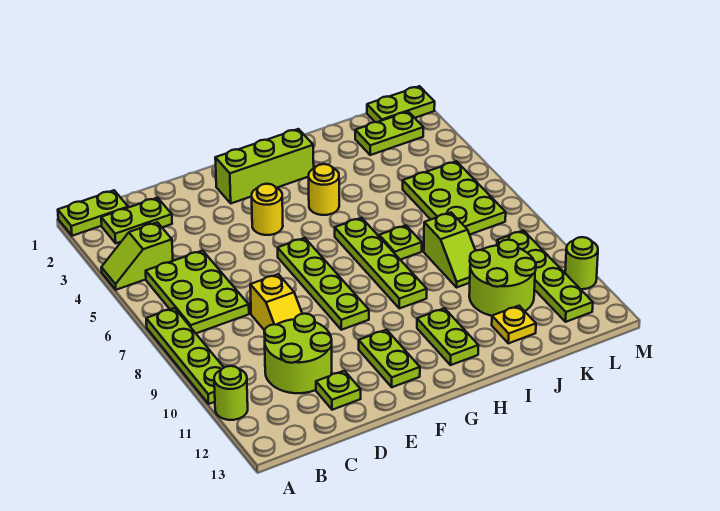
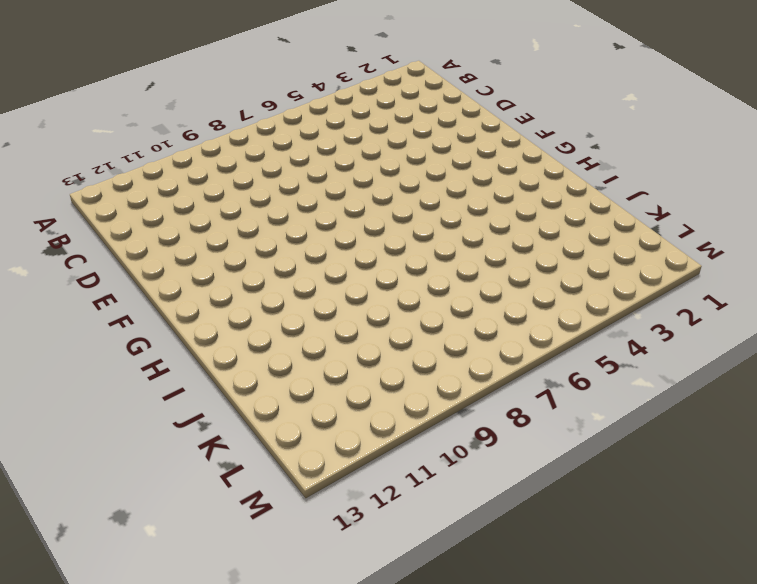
none -> lime 1x2 plate [58,190,128,236]
none -> lime 1x2 slope [101,222,173,290]
none -> lime 1x4 plate [146,308,224,404]

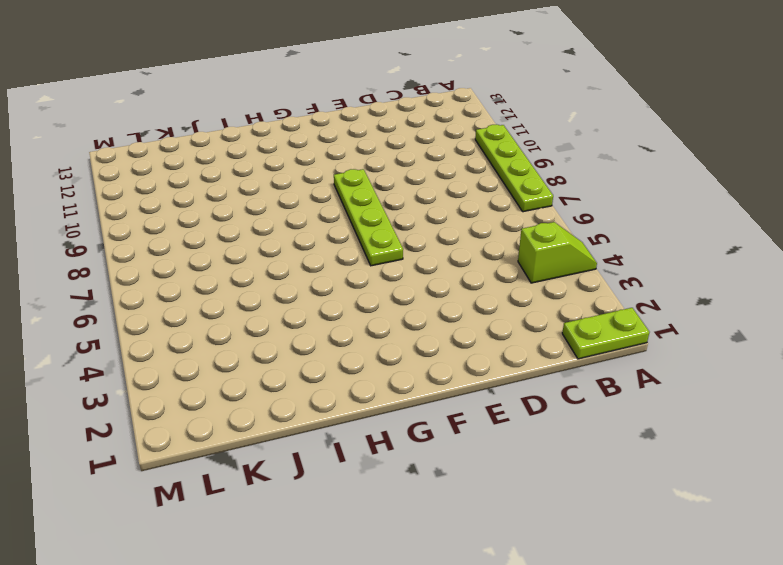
none -> lime 1x1 round brick [214,366,248,420]
none -> lime 1x2 plate [101,198,172,243]
none -> lime 2x3 plate [146,251,249,333]

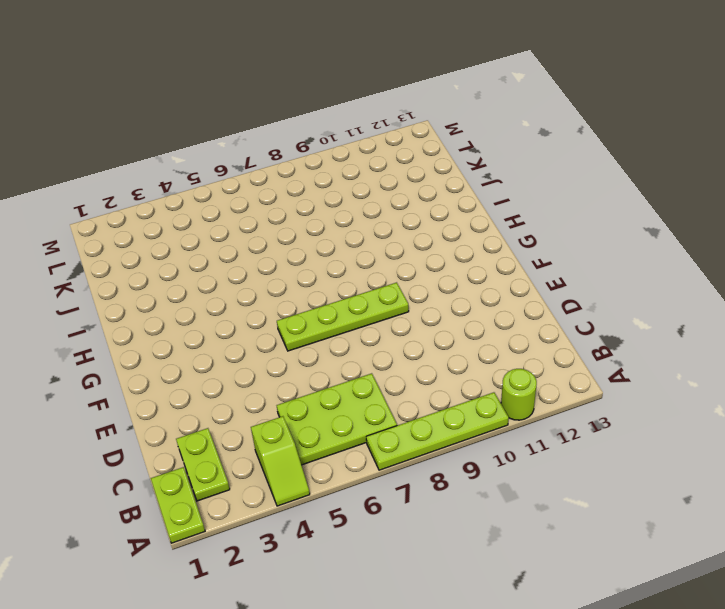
none -> lime 2x2 round brick [264,314,332,393]
none -> yellow 1x2 slope [250,274,302,330]
none -> lime 1x1 plate [316,371,361,410]

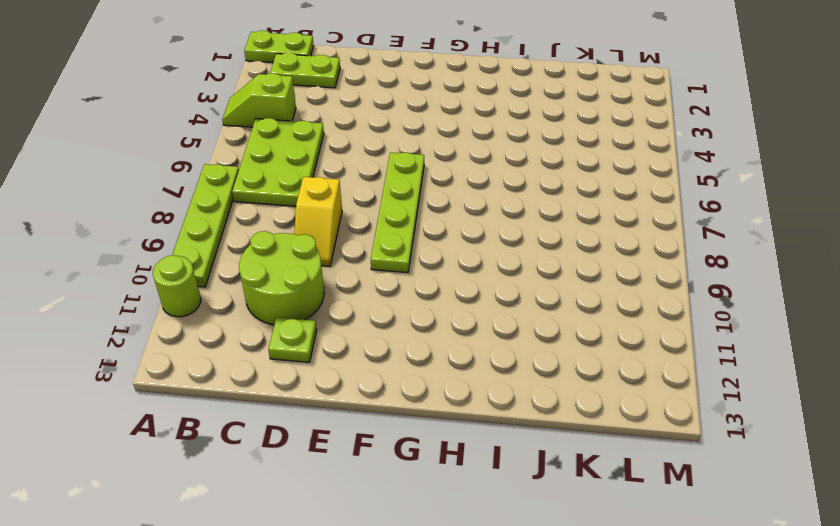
none -> lime 1x3 brick [215,129,314,203]
none -> yellow 1x1 round brick [252,184,283,235]
none -> lime 1x2 plate [359,330,420,387]

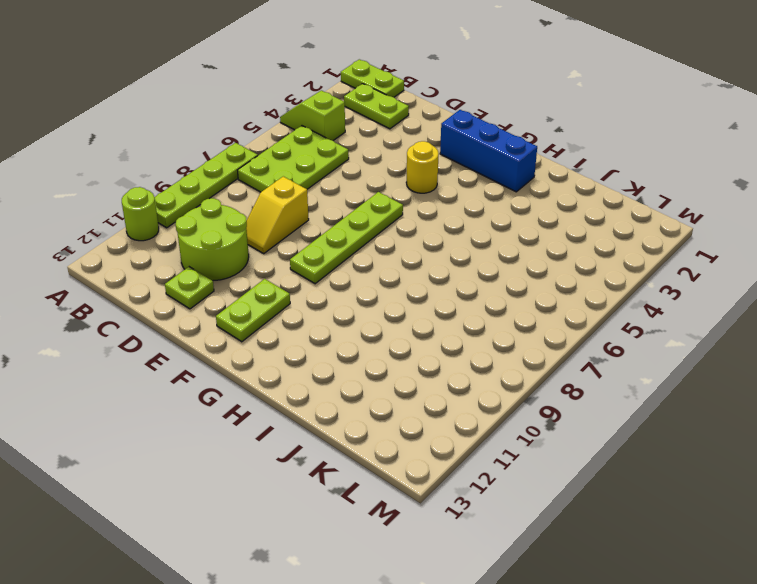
blue 1x3 brick [440,110,537,192] -> lime 1x3 brick [215,129,314,203]
none -> yellow 1x1 round brick [309,164,339,215]
none -> lime 1x4 plate [335,218,427,308]
none -> lime 1x2 plate [417,308,478,365]

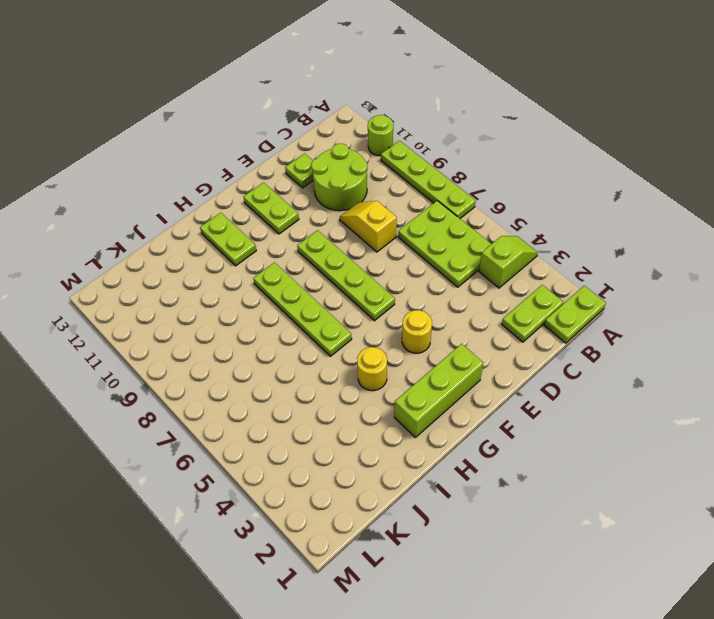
none -> lime 1x1 plate [379,225,422,260]
none -> lime 1x2 slope [424,213,475,287]
none -> lime 2x2 round brick [469,240,536,316]

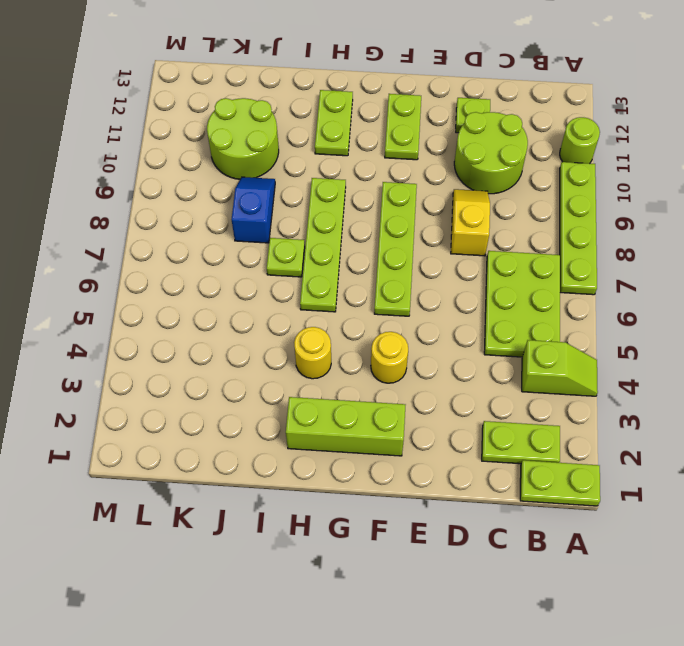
blue 1x2 slope [232,177,275,243] -> lime 1x2 slope [424,213,475,287]
none -> yellow 1x1 plate [492,306,536,343]
none -> lime 1x2 plate [355,112,423,155]
none -> lime 2x3 plate [403,161,506,235]

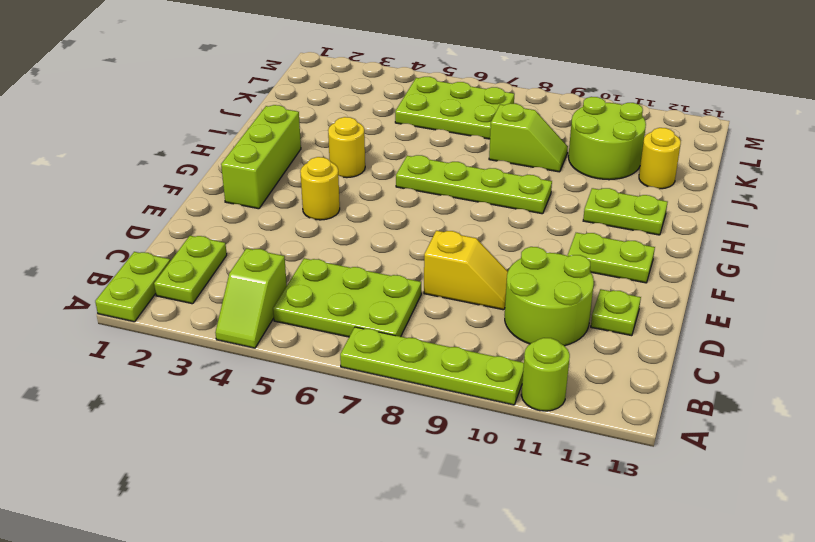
yellow 1x1 round brick [639,128,681,189] -> yellow 1x1 plate [492,306,536,343]
none -> lime 1x4 plate [278,238,369,330]
none -> lime 1x1 plate [379,225,422,260]
none -> lime 1x2 plate [355,112,423,155]

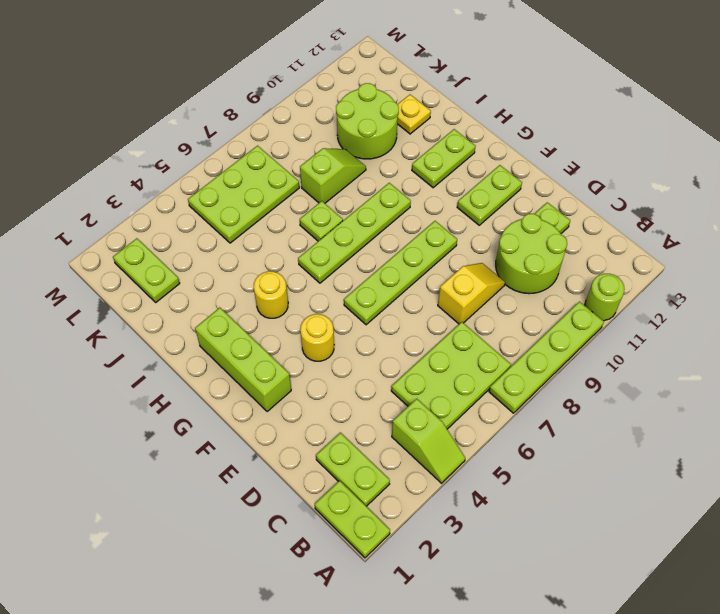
none -> lime 1x2 plate [367,86,435,122]
none -> lime 1x4 plate [497,230,593,322]
none -> lime 1x1 round brick [565,237,598,289]

